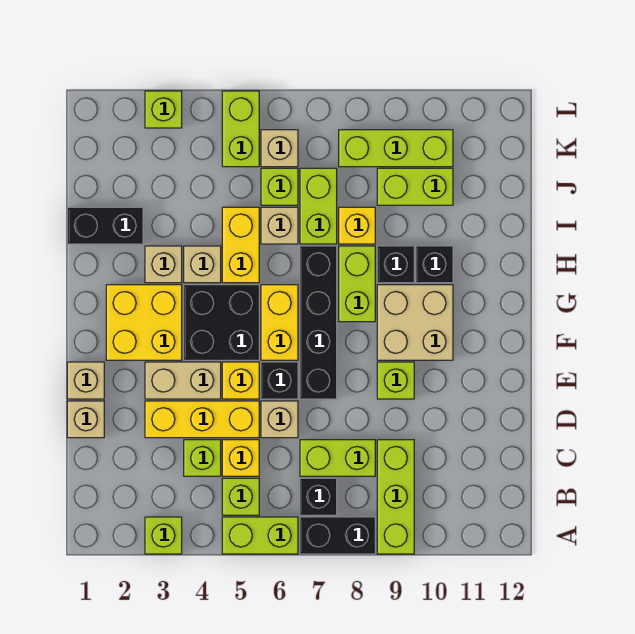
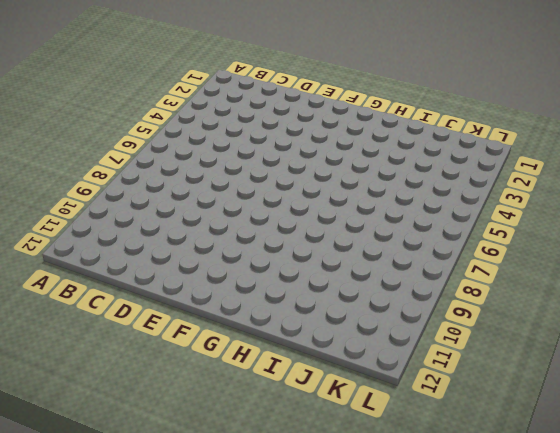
none -> lime 1x1 brick [145,517,182,554]
none -> lime 1x2 brick [222,517,298,554]
none -> black 1x2 brick [300,517,375,554]
none -> lime 1x3 brick [377,440,414,554]

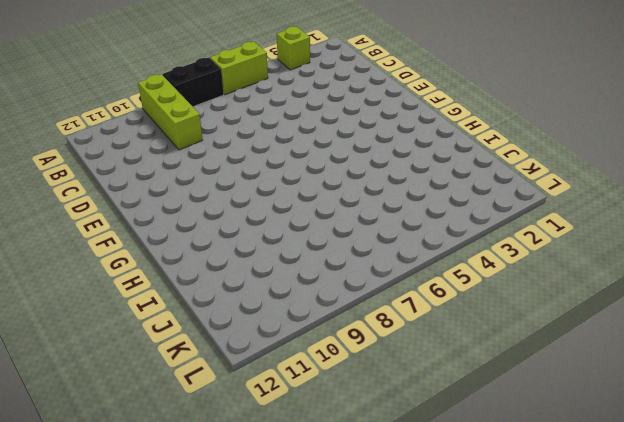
none -> lime 1x1 brick [222,478,259,515]
none -> black 1x1 brick [300,478,337,515]
none -> lime 1x1 brick [184,440,221,476]
none -> yellow 1x1 brick [222,440,259,476]

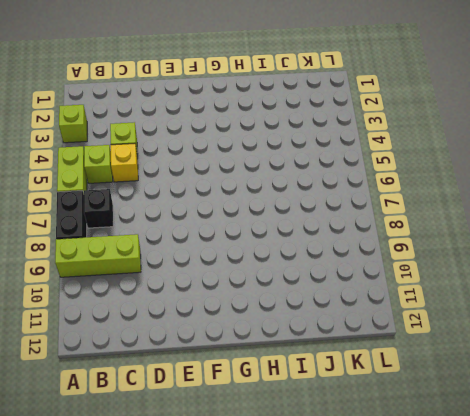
none -> lime 1x2 brick [300,440,375,476]
none -> tan 1x1 brick [67,401,104,438]
none -> yellow 1x3 brick [145,401,259,438]
none -> tan 1x1 brick [261,401,298,438]

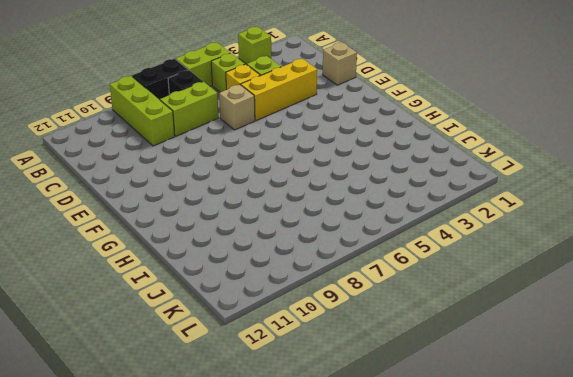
none -> tan 1x1 brick [67,362,104,399]
none -> tan 1x2 brick [145,362,221,399]
none -> yellow 1x1 brick [222,362,259,399]
none -> black 1x1 brick [261,362,298,399]

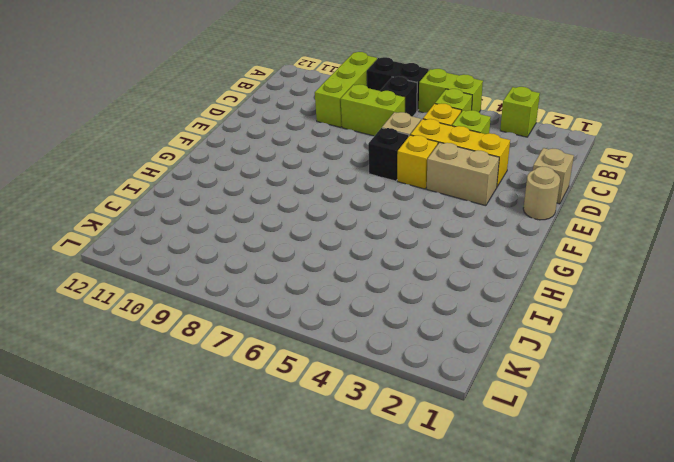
tan 1x1 round brick [523,166,560,220] -> tan 1x1 brick [67,362,104,399]
none -> black 1x4 brick [300,246,337,399]
none -> lime 1x1 brick [377,362,414,399]
none -> yellow 2x2 brick [106,285,182,360]
none -> black 2x2 brick [184,285,259,360]

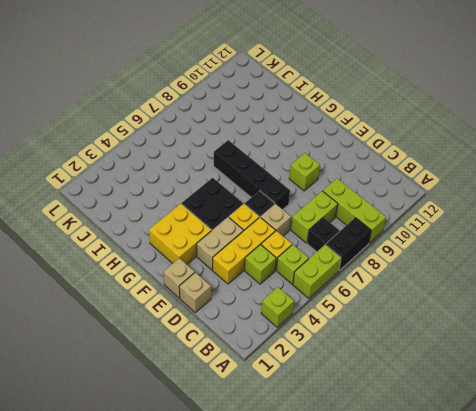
none -> yellow 1x2 brick [261,285,298,360]
none -> tan 2x2 brick [377,285,453,360]
none -> lime 1x2 brick [339,246,375,322]
none -> tan 1x1 brick [145,246,182,283]

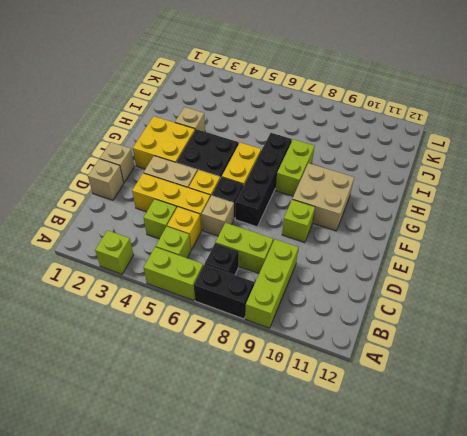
none -> tan 1x1 brick [184,246,221,283]
none -> yellow 1x2 brick [222,207,259,283]
none -> black 1x1 brick [377,246,414,283]
none -> black 1x1 brick [416,246,453,283]

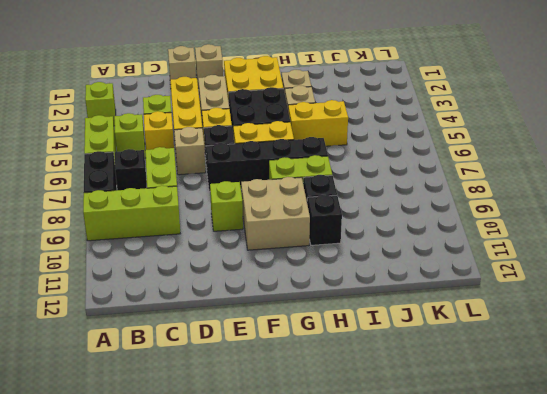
none -> black 1x2 brick [67,207,143,244]
none -> tan 1x1 brick [261,207,298,244]
none -> lime 1x2 brick [300,168,337,244]
none -> yellow 1x1 brick [339,207,375,244]

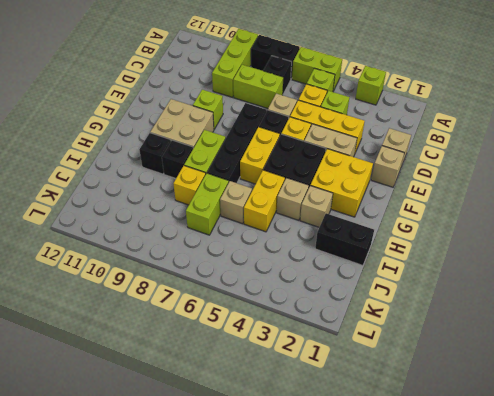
none -> lime 1x1 brick [261,168,298,205]
none -> lime 1x2 brick [377,168,453,205]
none -> lime 1x2 brick [222,91,259,167]
none -> tan 1x1 brick [261,130,298,167]

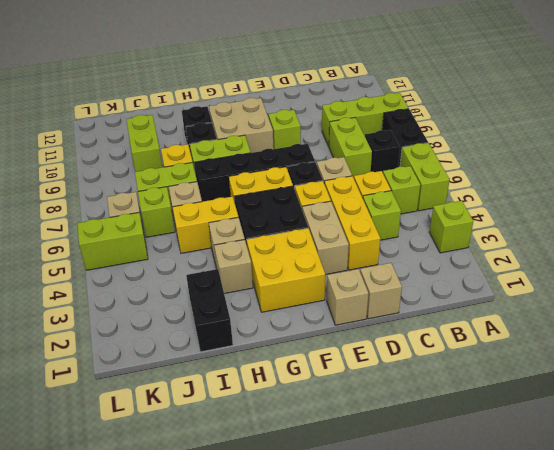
none -> lime 1x3 brick [339,130,453,167]
none -> lime 1x1 brick [145,91,182,128]

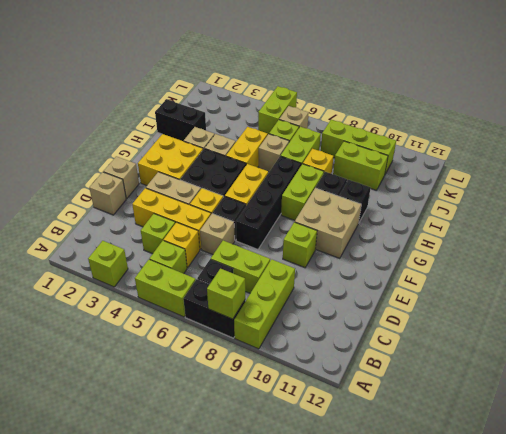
lime 1x1 brick [207,269,245,319] -> lime 1x1 brick moved to [145,91,182,128]

